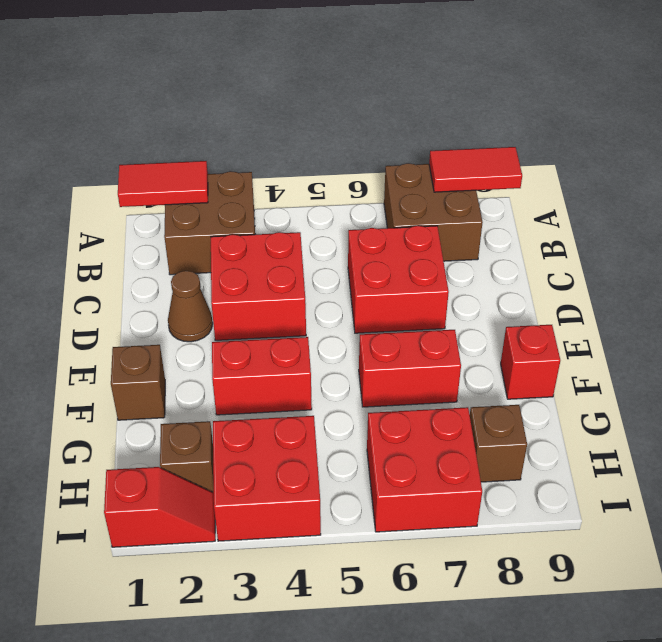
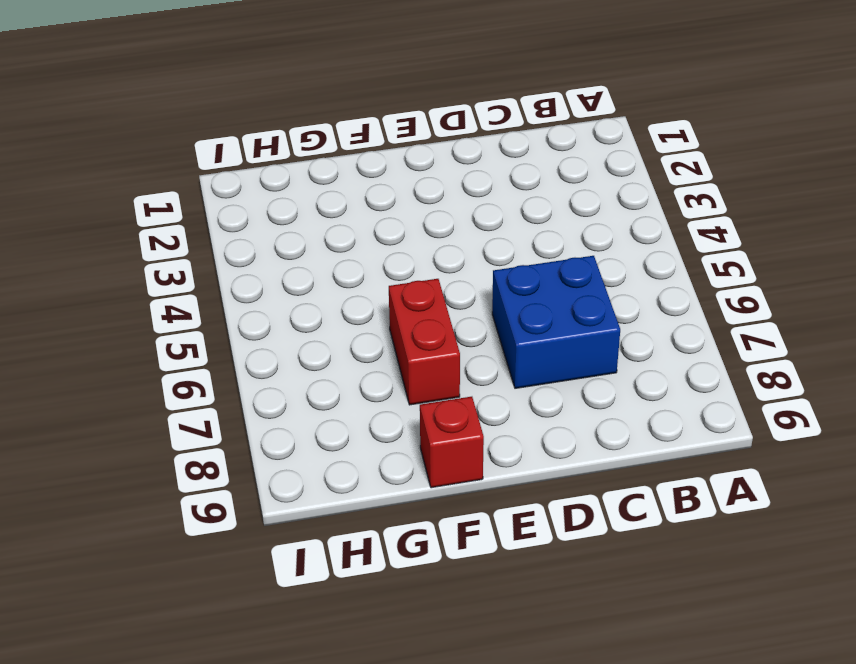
blue 2x2 brick [492,256,620,388] -> red 2x2 brick [348,226,449,333]
none -> brown 2x2 brick [164,171,255,275]
none -> brown 2x2 brick [384,163,483,261]
none -> red 2x2 brick [211,232,306,340]

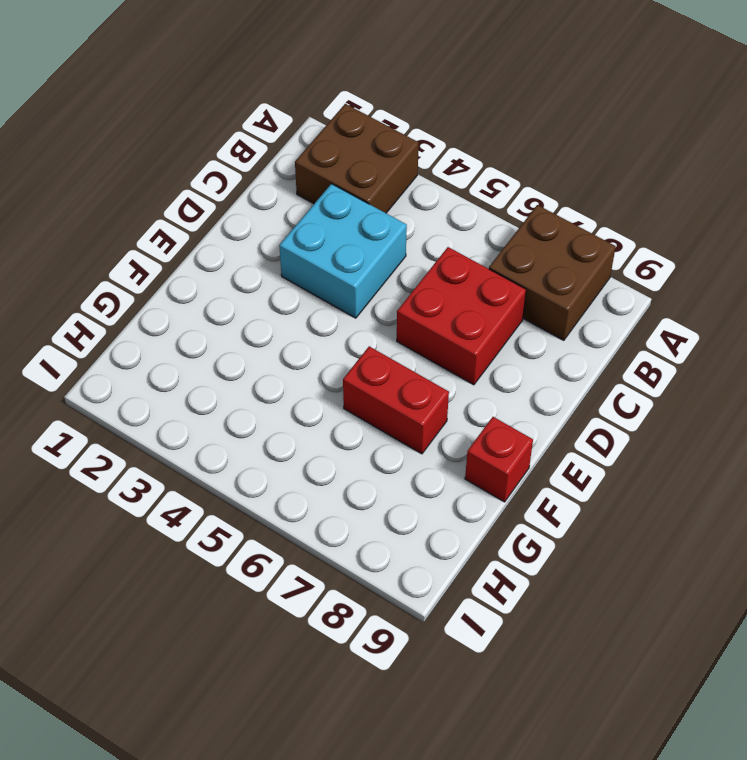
cyan 2x2 brick [279,184,407,318] -> red 2x2 brick [211,232,306,340]
none -> brown 1x1 cone [168,271,213,342]
none -> brown 1x1 brick [111,345,165,420]
none -> red 1x2 brick [212,337,312,415]

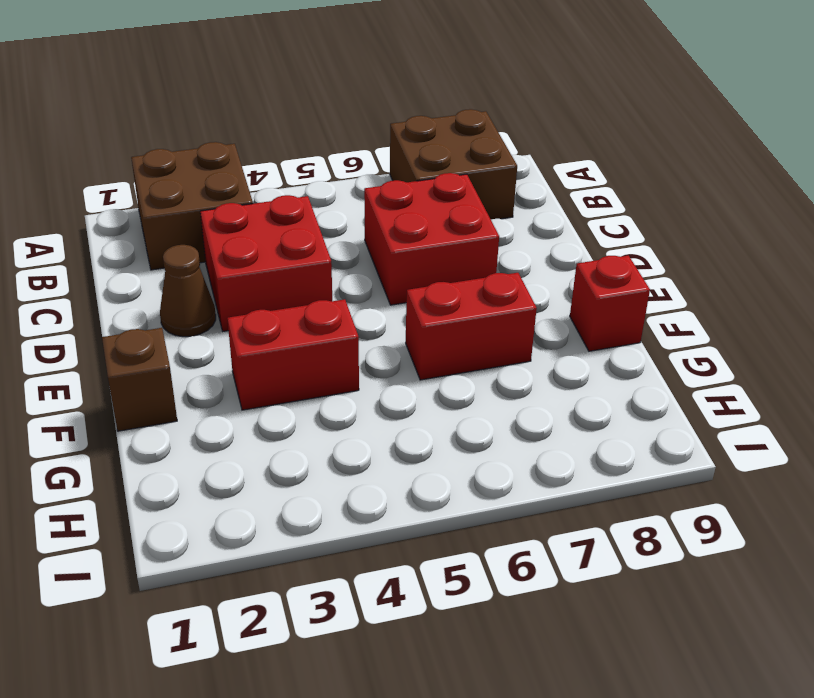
none -> brown 1x1 brick [160,421,214,493]
none -> red 2x2 brick [213,416,321,541]
none -> red 2x2 brick [367,407,482,532]

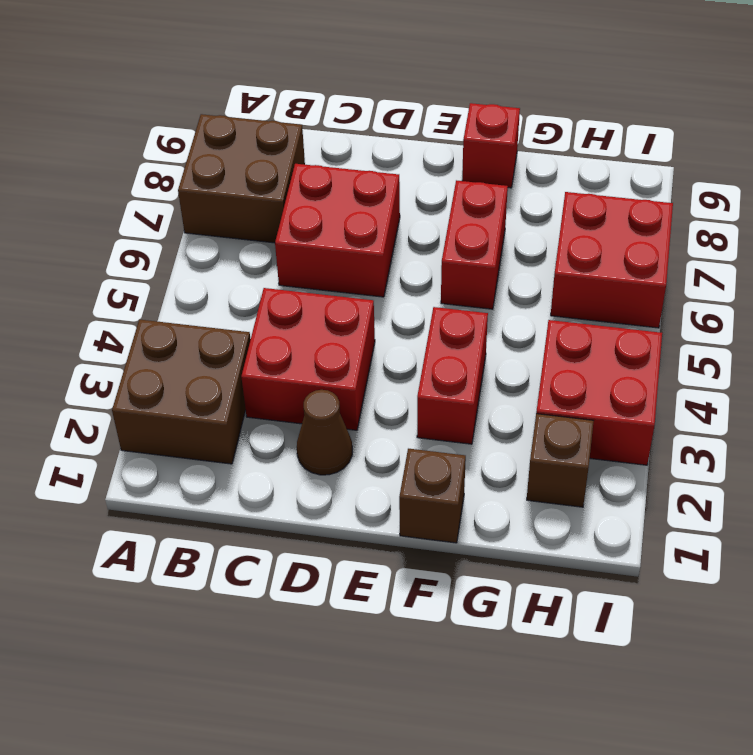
none -> brown 1x1 brick [470,405,527,482]
none -> red 1x2 slope [104,467,215,547]
none -> red 1x2 tile [118,161,208,207]

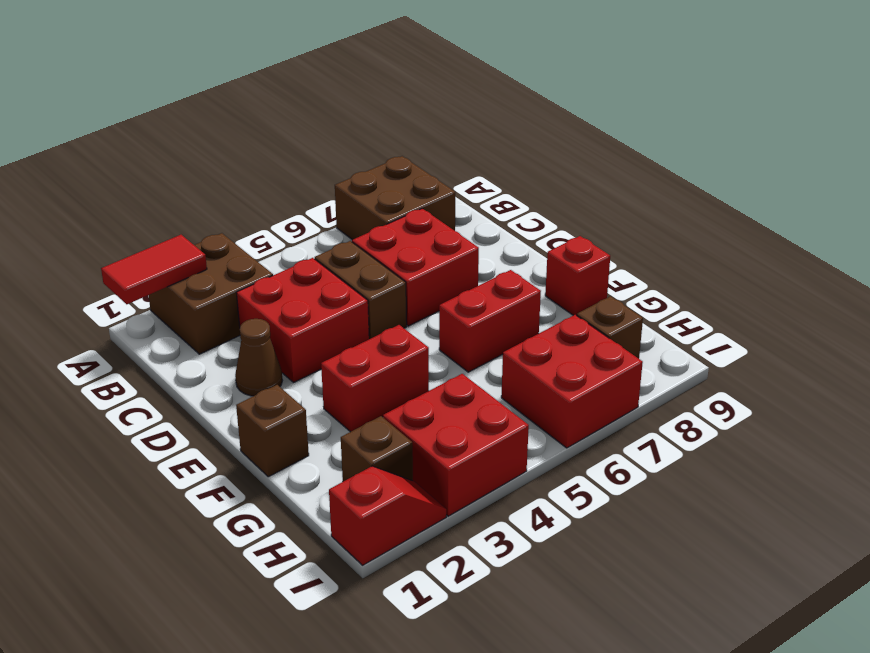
brown 1x2 brick [315,241,407,339] -> none
none -> red 1x2 tile [429,147,522,192]

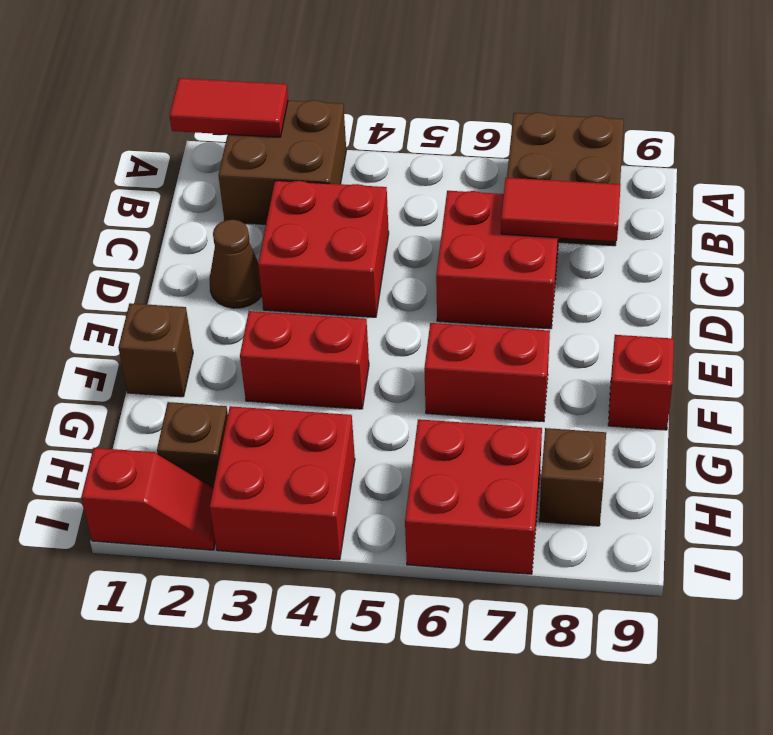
red 1x2 tile [501,178,621,241] -> red 1x2 tile moved to [429,147,522,192]

